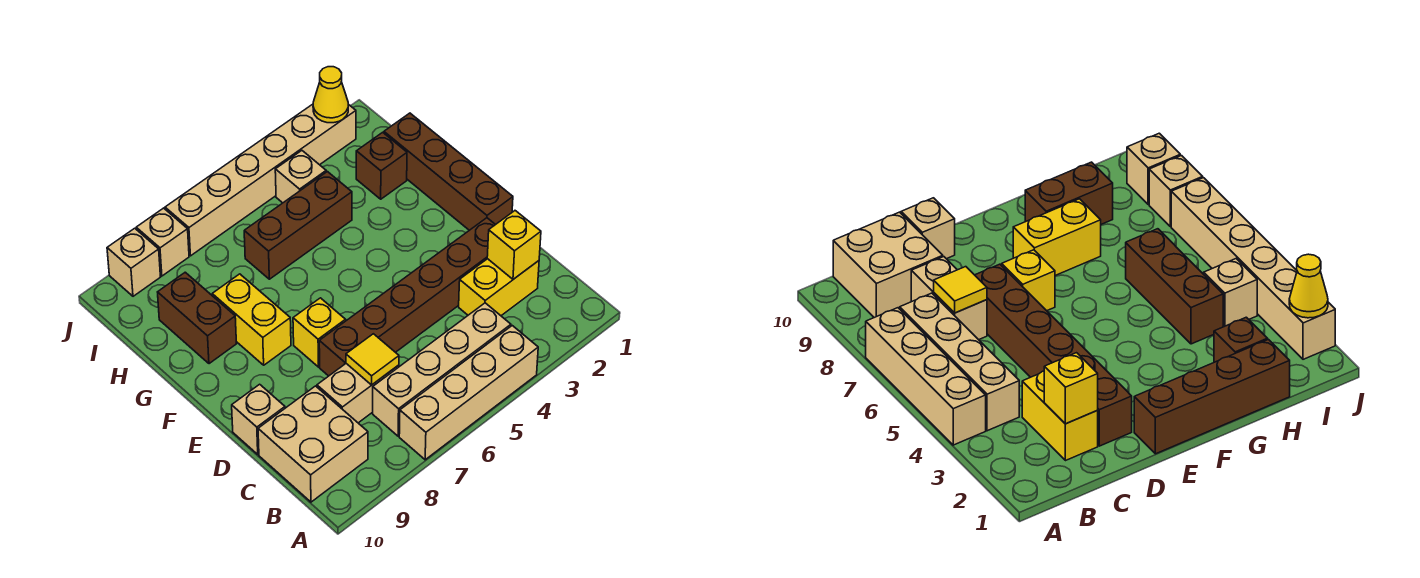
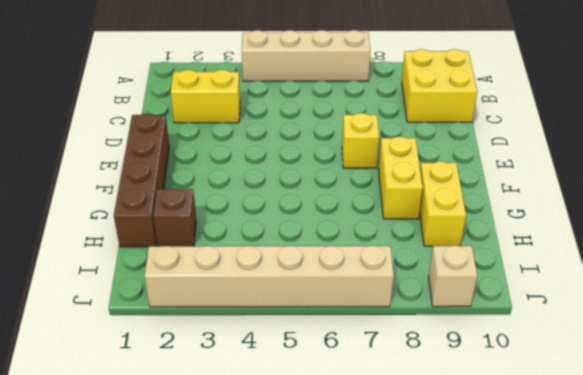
yellow 2x2 brick [402,49,477,122] -> tan 2x2 brick [258,386,368,502]
yellow 1x2 brick [419,161,466,246] -> brown 1x2 brick [158,272,237,364]
none -> tan 1x4 brick [373,303,511,436]
none -> tan 1x2 brick [317,364,399,423]
none -> brown 1x6 brick [319,218,495,376]

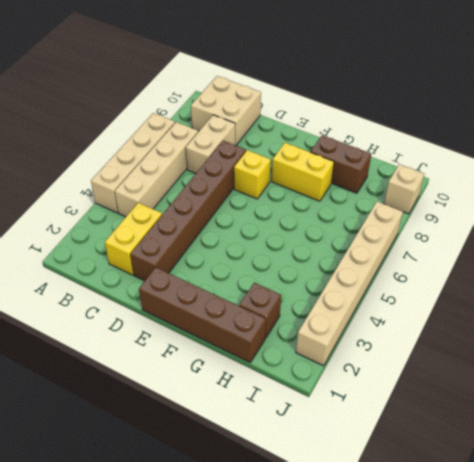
none -> tan 1x1 brick [232,384,285,454]
none -> brown 1x3 brick [244,172,352,279]
none -> tan 1x1 brick [275,151,326,203]

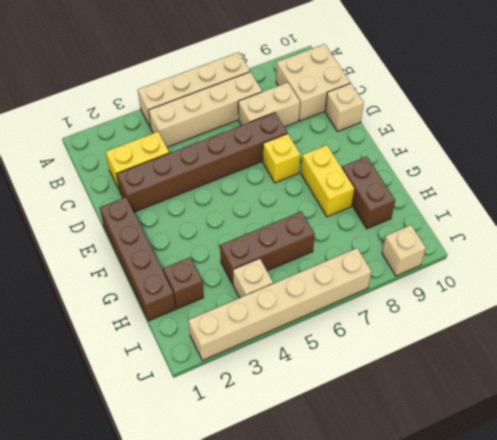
none -> tan 1x1 brick [136,208,189,276]
none -> yellow 1x1 brick [487,211,541,279]
none -> yellow 1x1 tile [346,334,399,385]

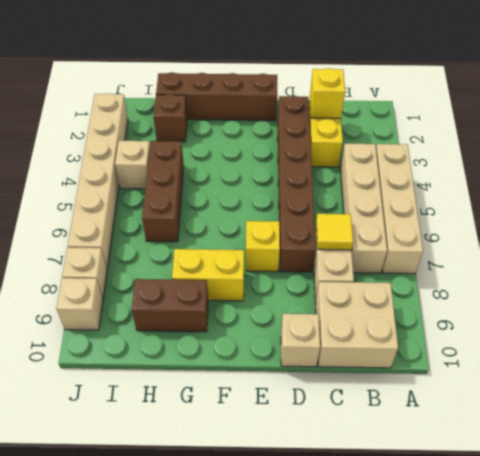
none -> yellow 1x1 cone [313,67,348,123]

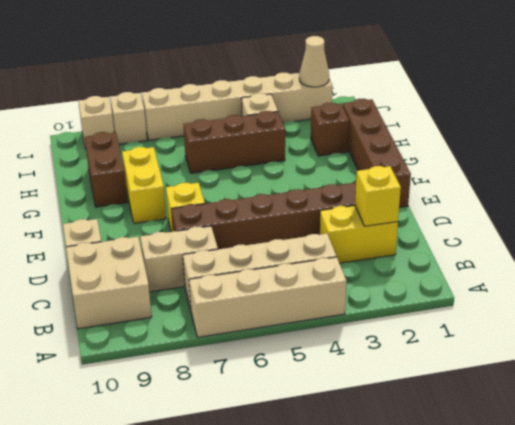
tan 1x1 cone [299,36,329,87] -> yellow 1x1 cone [313,67,348,123]
none -> yellow 1x1 tile [346,334,399,385]

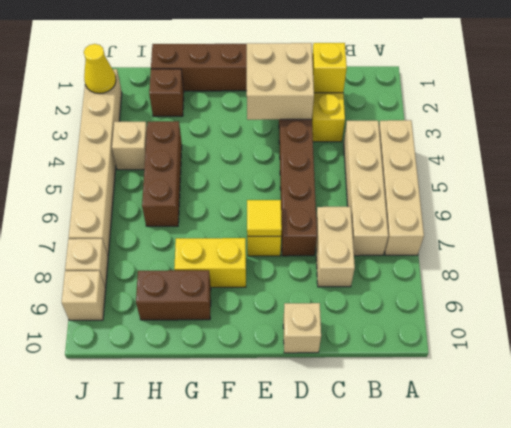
tan 2x2 brick [247,43,314,120] -> tan 2x2 brick moved to [258,386,368,502]
yellow 1x1 tile [247,200,282,236] -> yellow 1x1 tile moved to [346,334,399,385]

